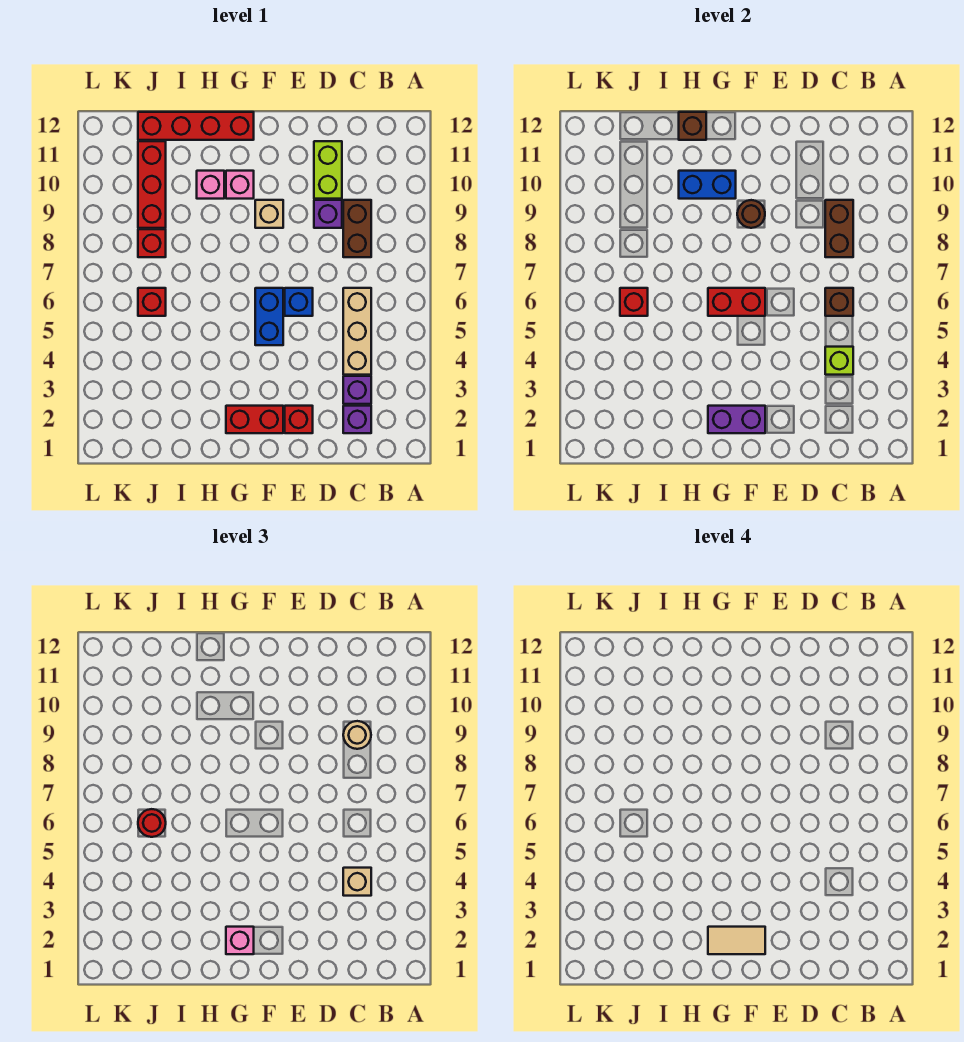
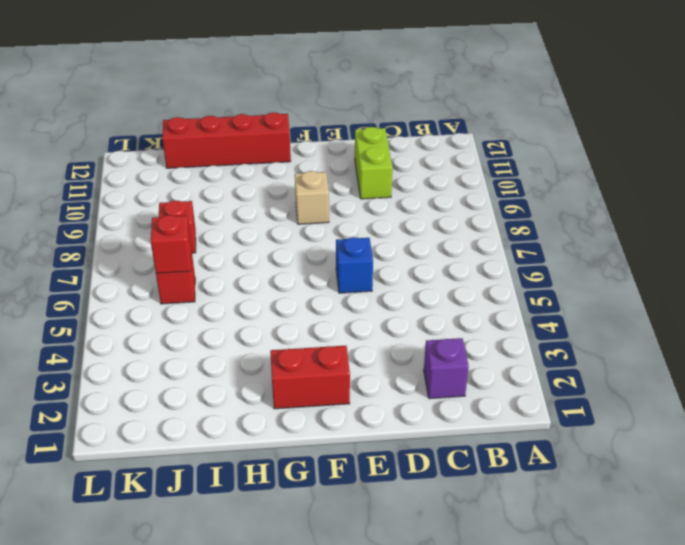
none -> purple 1x1 brick [343,376,371,404]
none -> tan 1x3 brick [343,288,371,375]
none -> brown 1x2 brick [343,200,371,257]
none -> purple 1x1 brick [314,200,342,228]

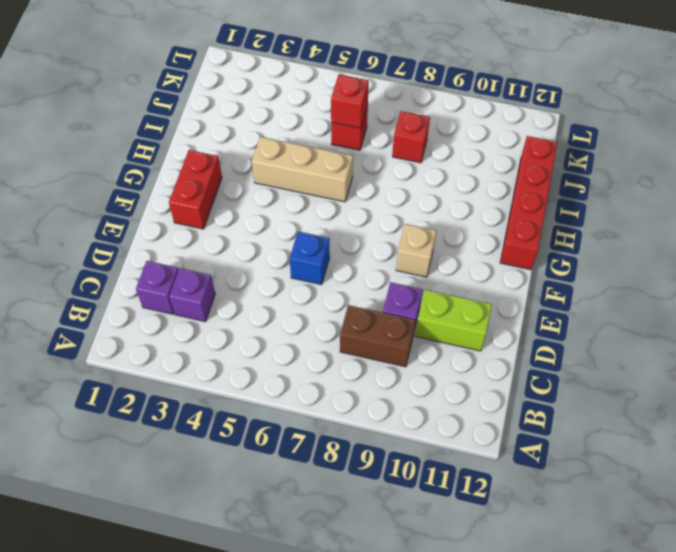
tan 1x3 brick [252,137,353,202] -> tan 1x3 brick moved to [343,288,371,375]
none -> red 1x1 brick [285,406,313,433]
none -> blue 1x2 brick [255,288,283,345]
none -> pink 1x1 brick [226,171,254,199]
none -> pink 1x1 brick [197,171,224,199]

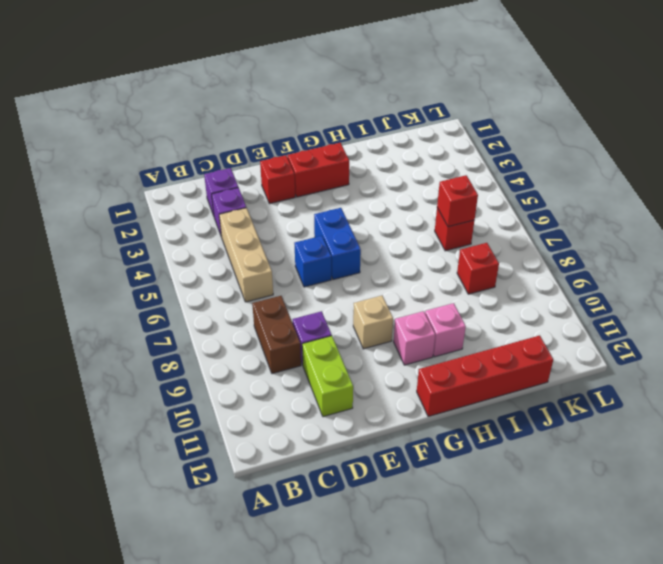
none -> red 1x3 brick [138,141,166,228]
none -> lime 1x1 brick [825,347,853,375]
none -> brown 1x1 brick [825,288,853,316]
none -> brown 1x2 brick [825,200,853,257]

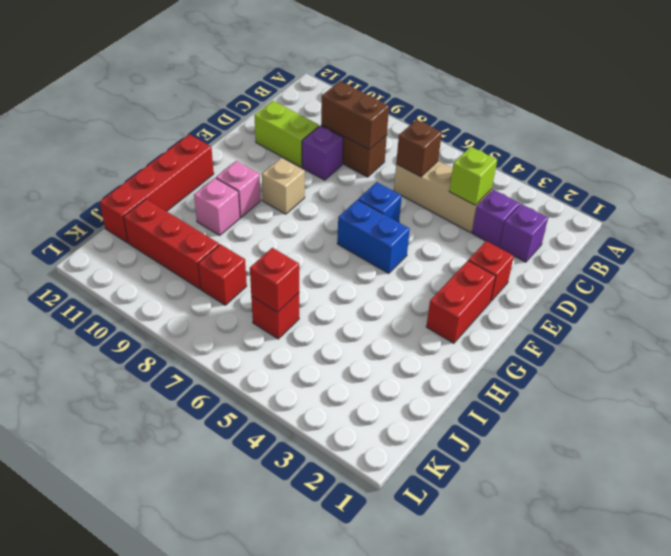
none -> purple 1x2 brick [708,406,765,433]
none -> red 1x2 brick [708,288,765,316]
none -> brown 1x1 round brick [737,200,765,228]
none -> blue 1x2 brick [679,171,736,199]

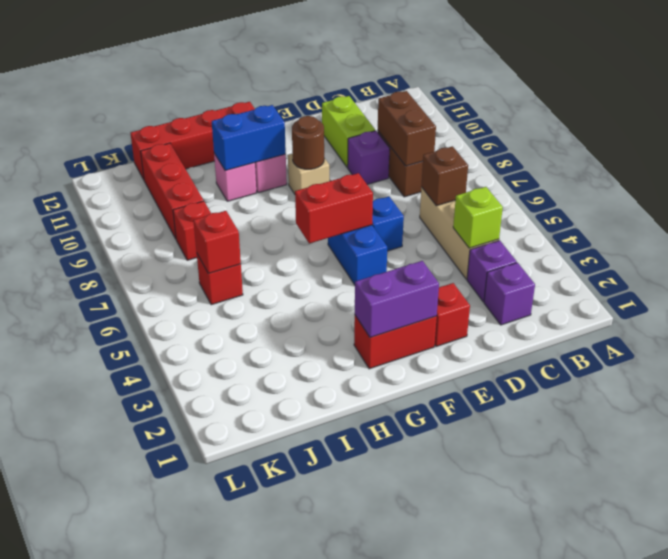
none -> brown 1x1 brick [679,112,706,140]
none -> tan 1x1 brick [343,868,371,896]
none -> tan 1x1 round brick [343,721,371,749]
none -> pink 1x1 brick [226,927,254,954]

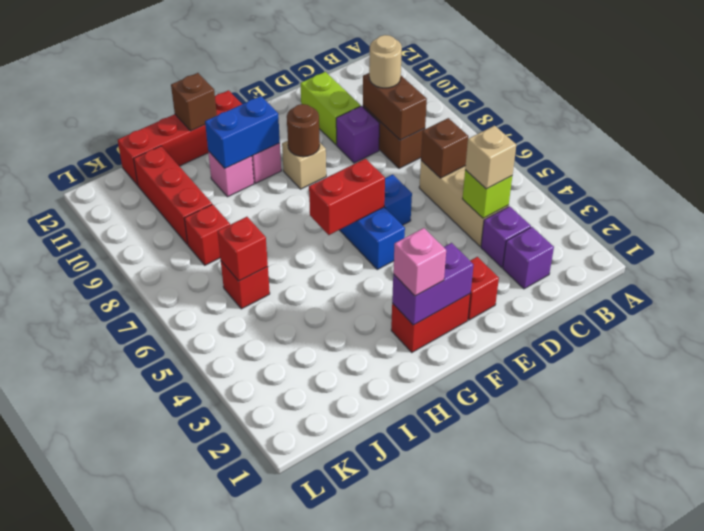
none -> red 1x1 round brick [138,809,166,837]
none -> tan 1x2 tile [708,927,765,954]

